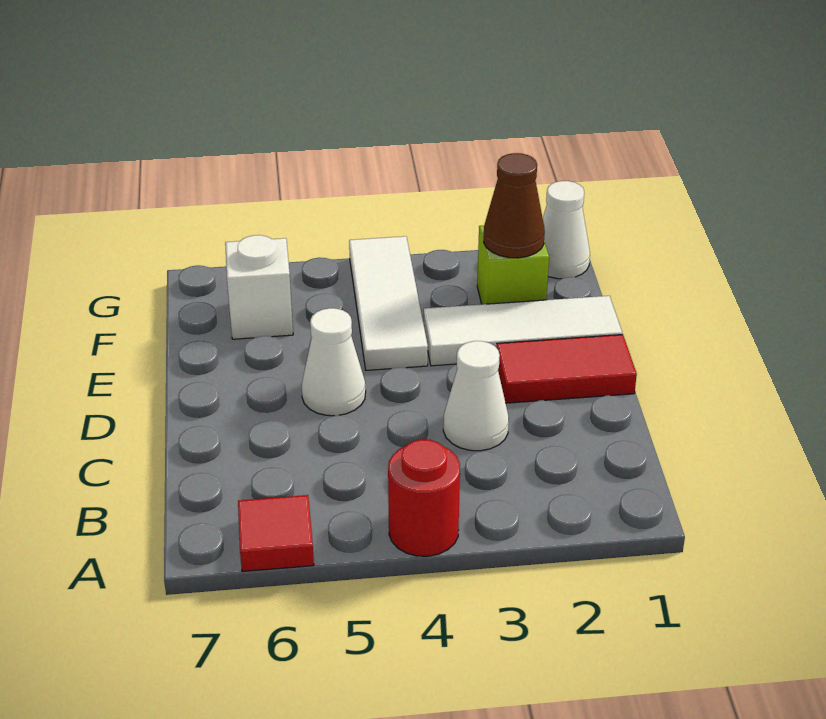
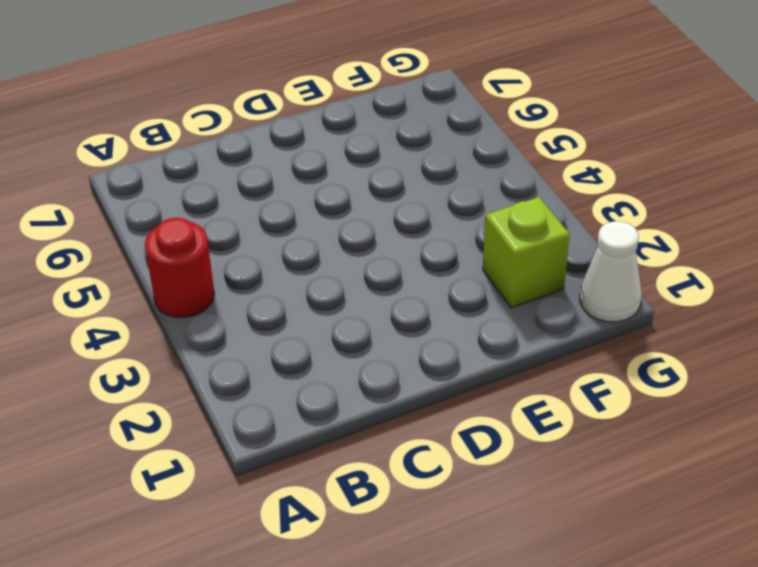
none -> red 1x1 tile [238,495,314,572]
none -> white 1x1 cone [443,341,509,451]

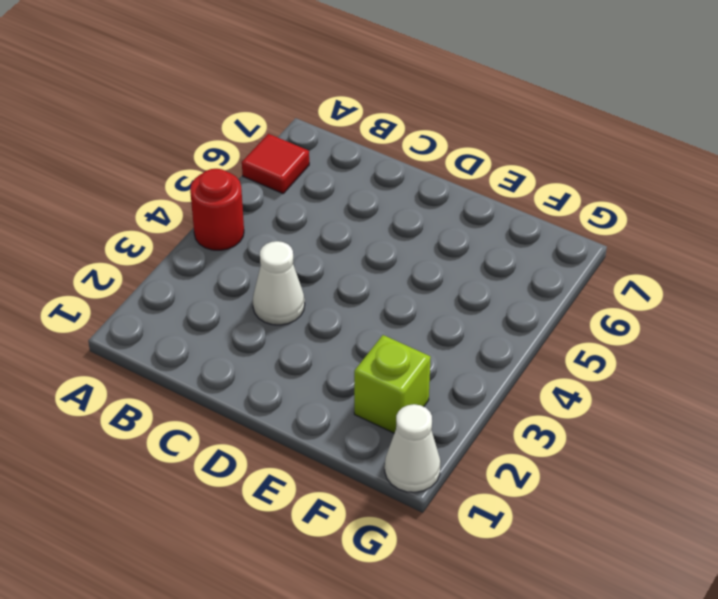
none -> red 1x2 tile [497,334,637,403]
none -> white 1x1 cone [302,308,366,416]

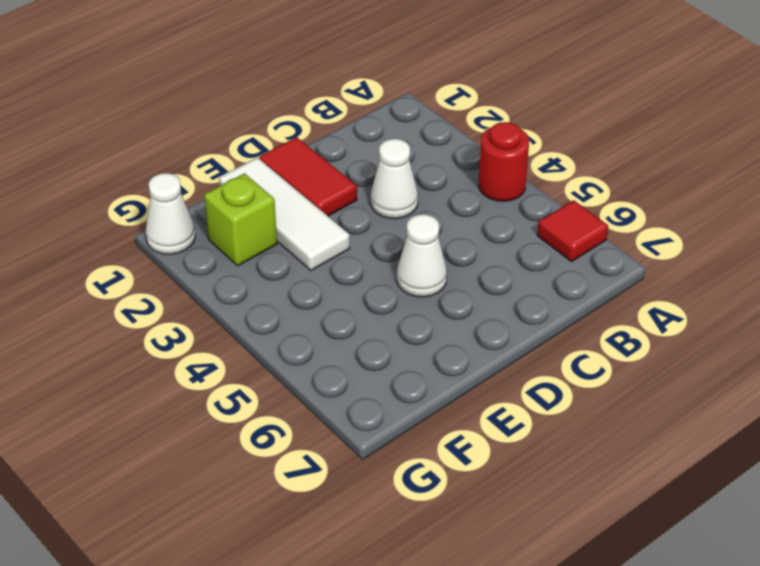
none -> white 1x3 tile [349,236,428,370]
none -> white 1x1 brick [225,235,293,339]

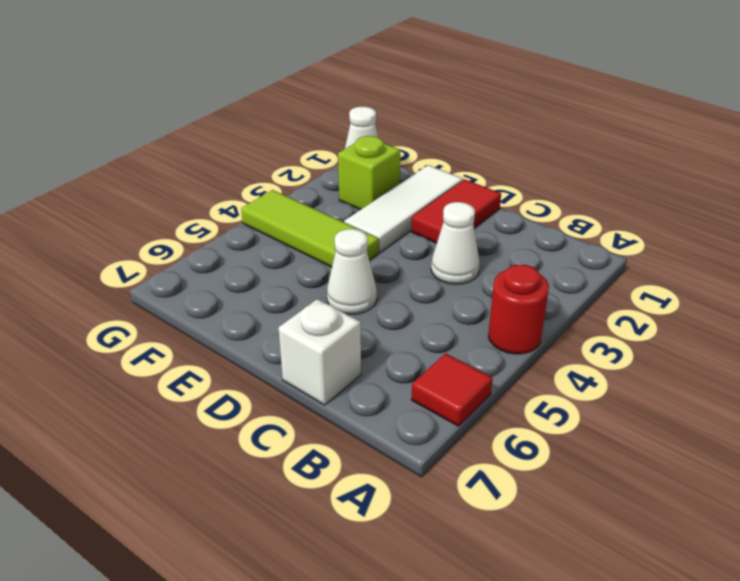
white 1x1 brick [278,299,361,405] -> white 1x1 brick moved to [225,235,293,339]
lime 1x3 tile [241,190,379,267] -> white 1x3 tile [349,236,428,370]
none -> brown 1x1 cone [484,153,545,258]

